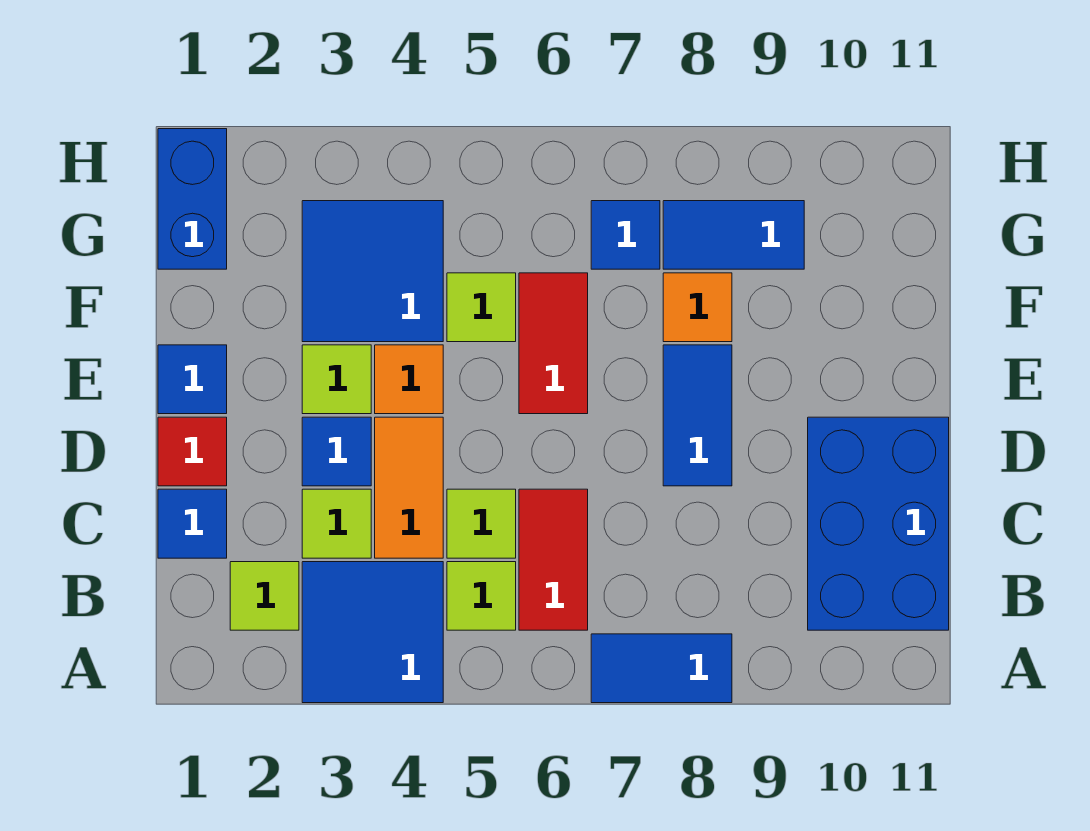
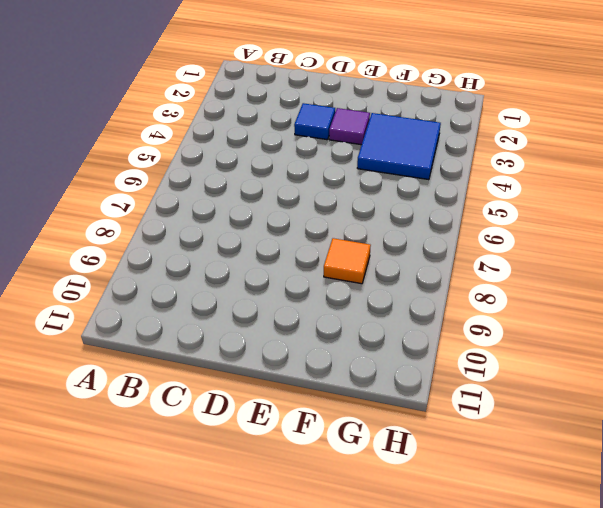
purple 1x1 tile [329,108,370,145] -> lime 1x1 tile [302,345,371,414]
none -> blue 2x2 tile [302,562,443,703]
none -> blue 1x2 tile [591,634,732,703]
none -> lime 1x1 tile [230,562,299,630]

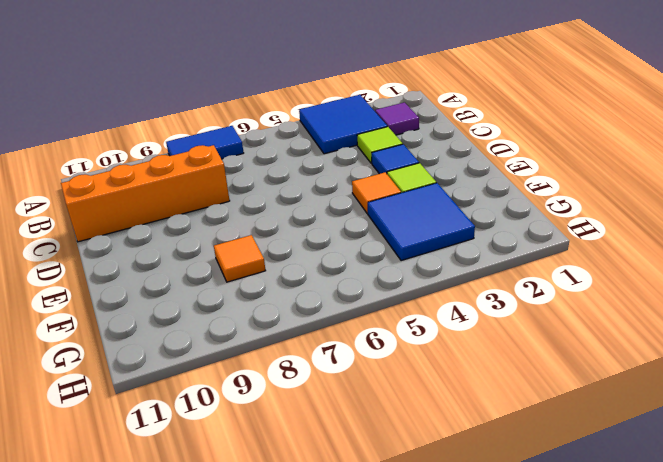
purple 1x1 tile [375,102,419,135] -> lime 1x1 tile [230,562,299,630]
orange 1x4 brick [61,145,230,242] -> blue 2x3 brick [808,417,949,630]
none -> lime 1x1 tile [447,562,516,630]
none -> red 1x2 tile [519,489,588,630]
none -> blue 1x1 tile [158,489,227,558]

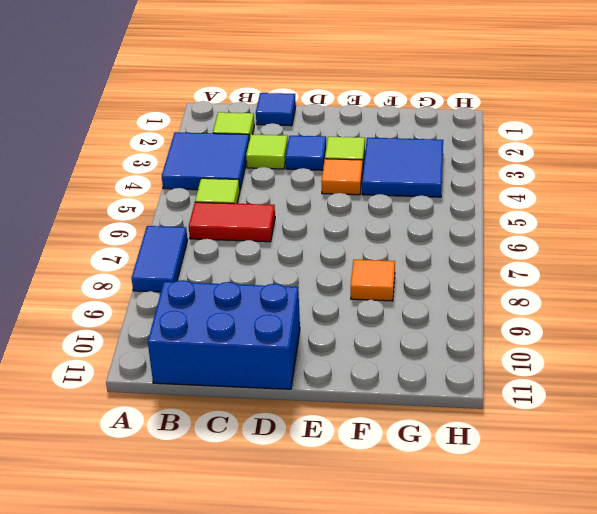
none -> orange 1x2 tile [375,417,443,558]
none -> lime 1x1 tile [447,489,516,558]
none -> red 1x1 tile [158,417,227,486]

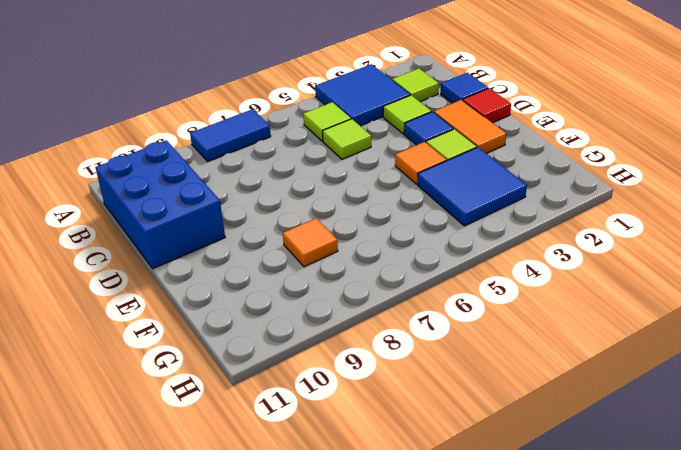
orange 1x2 tile [434,100,506,153] -> orange 1x2 tile moved to [375,417,443,558]
none -> red 1x2 tile [519,489,588,630]
none -> blue 1x2 tile [663,345,732,486]
none -> blue 1x1 tile [158,345,227,414]

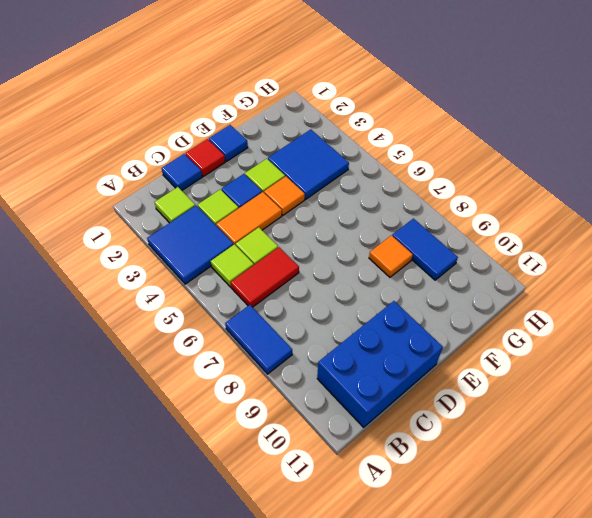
none -> blue 1x2 tile [663,345,732,486]
none -> red 1x2 tile [519,273,588,414]
none -> lime 1x1 tile [447,273,516,342]

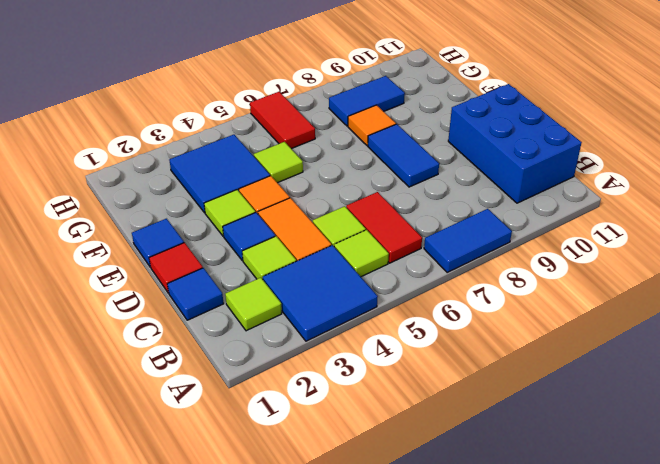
red 1x2 tile [250,92,315,149] -> red 1x2 tile moved to [519,273,588,414]
none -> blue 1x2 brick [158,129,227,269]
none -> blue 1x1 tile [591,201,660,269]

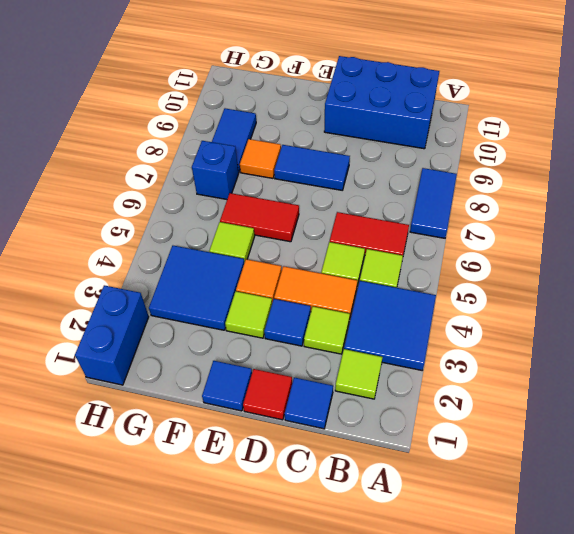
blue 1x1 brick [192,141,239,199] -> blue 1x1 tile [591,201,660,269]
blue 1x2 brick [75,285,149,385] -> blue 1x2 brick turned to [158,129,227,269]

